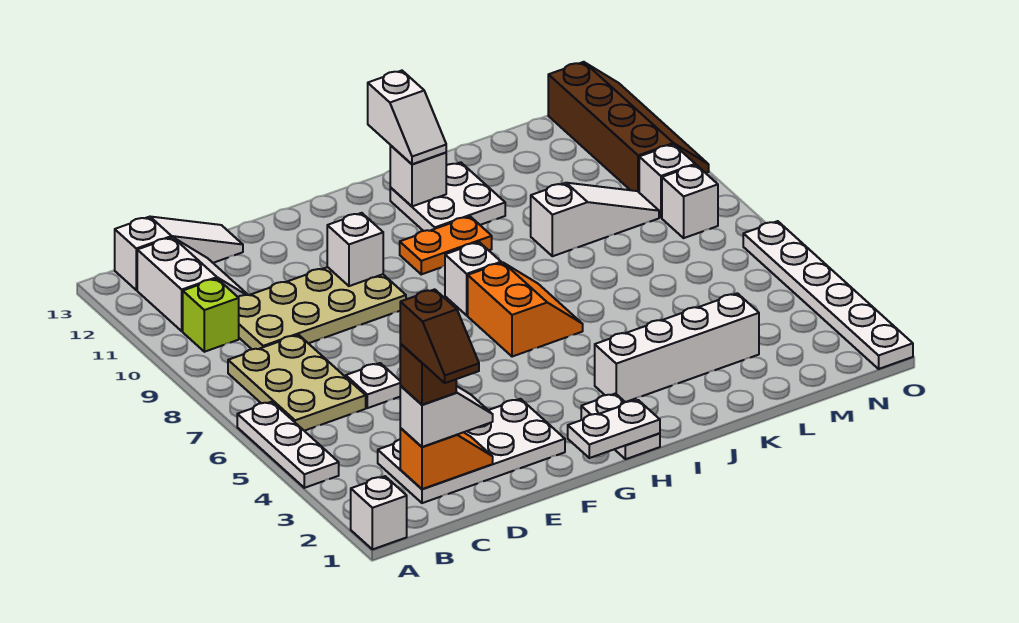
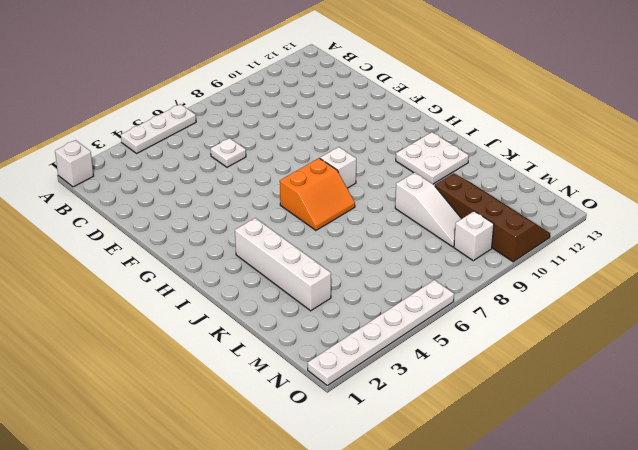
brown 2x4 slope [435,173,550,262] -> brown 2x4 slope turned to [548,62,709,192]
none -> tan 2x3 plate [228,335,366,431]
none -> lime 1x1 brick [183,279,239,352]
none -> white 2x2 slope [137,237,248,331]

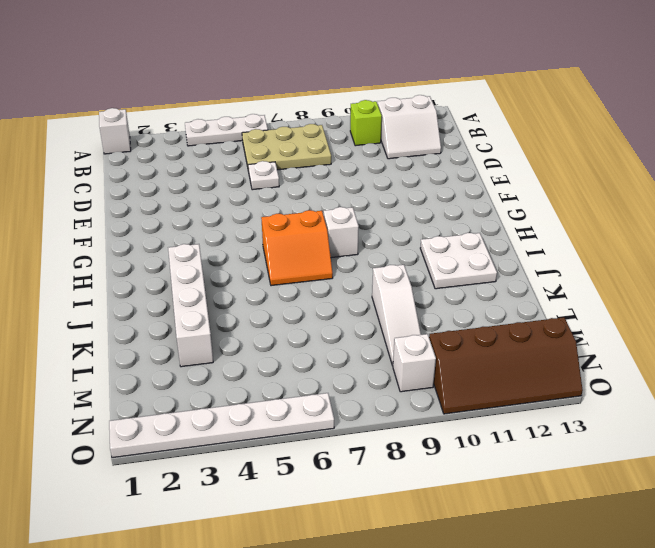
none -> white 1x3 slope [115,217,243,290]
none -> white 2x4 plate [378,399,565,503]
none -> tan 2x4 plate [238,267,406,349]

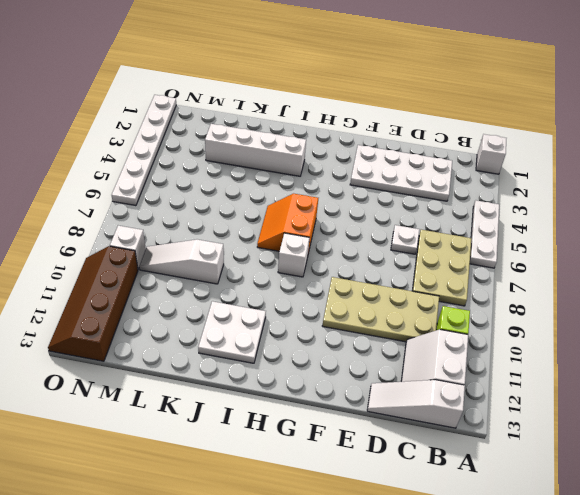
none -> white 1x2 plate [581,394,660,459]
none -> orange 1x2 plate [400,217,492,274]
none -> white 1x1 brick [662,165,718,238]

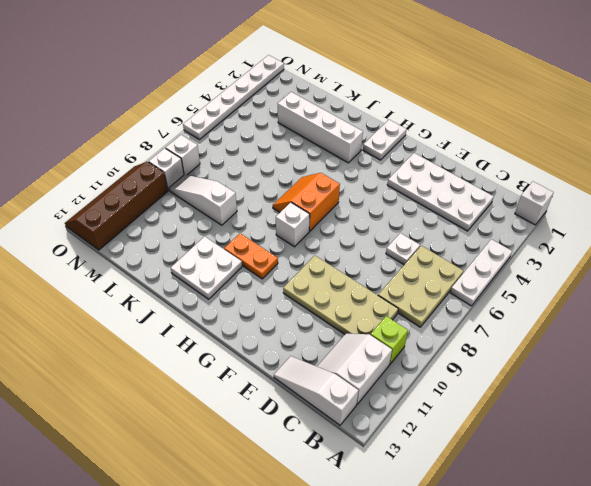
none -> orange 1x2 slope [400,428,493,489]
none -> white 1x1 brick [327,213,383,286]
none -> white 1x2 plate [568,400,660,458]

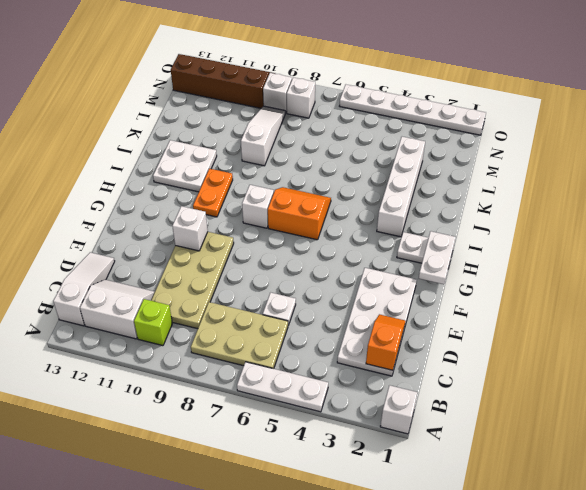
none -> white 1x1 brick [390,146,446,206]
none -> white 1x2 slope [400,386,493,447]
none -> white 1x2 slope [368,71,446,164]

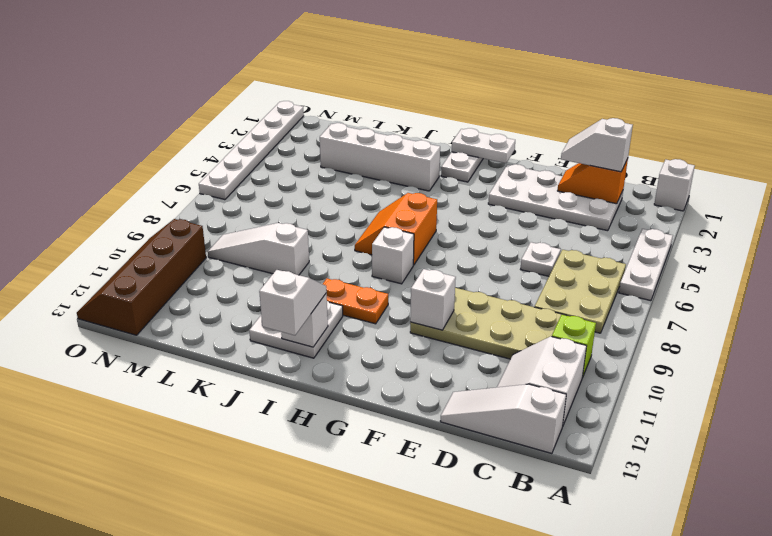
none -> white 1x1 brick [662,165,718,238]
none -> white 1x1 brick [639,144,695,218]
none -> brown 1x1 brick [400,344,456,405]

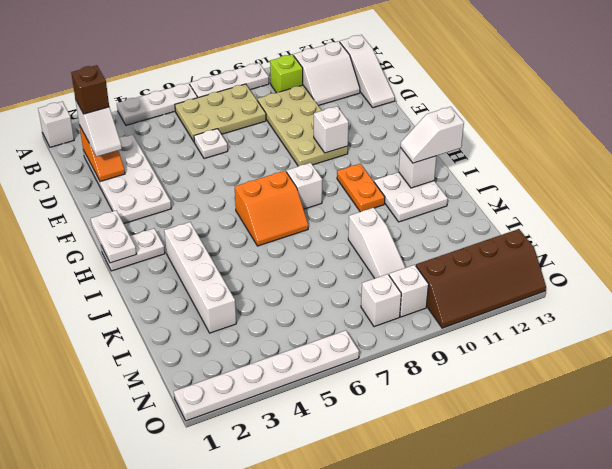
white 1x3 plate [190,63,269,98] -> none
none -> brown 1x2 slope [400,289,479,383]

